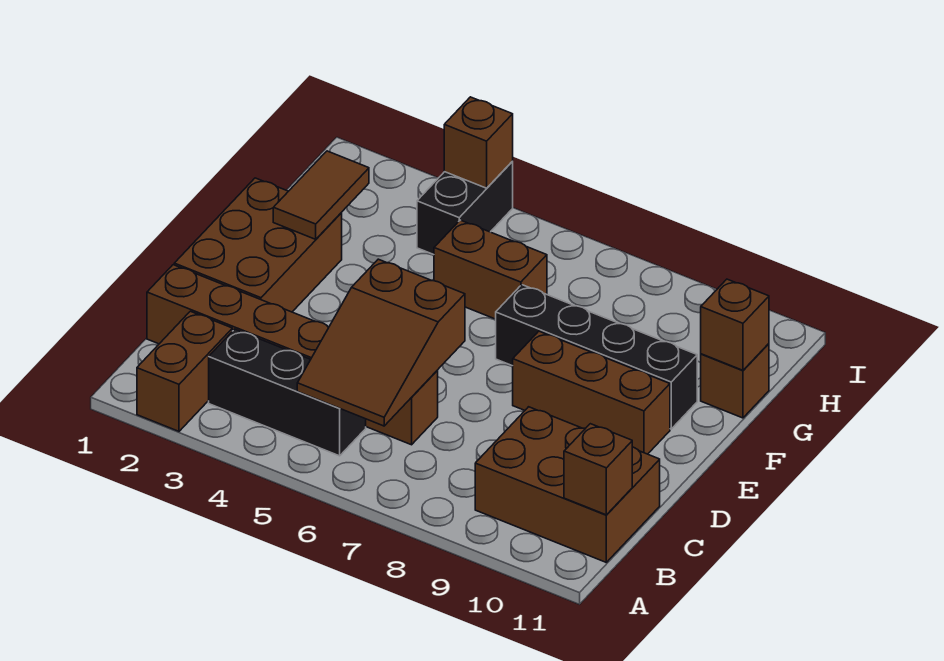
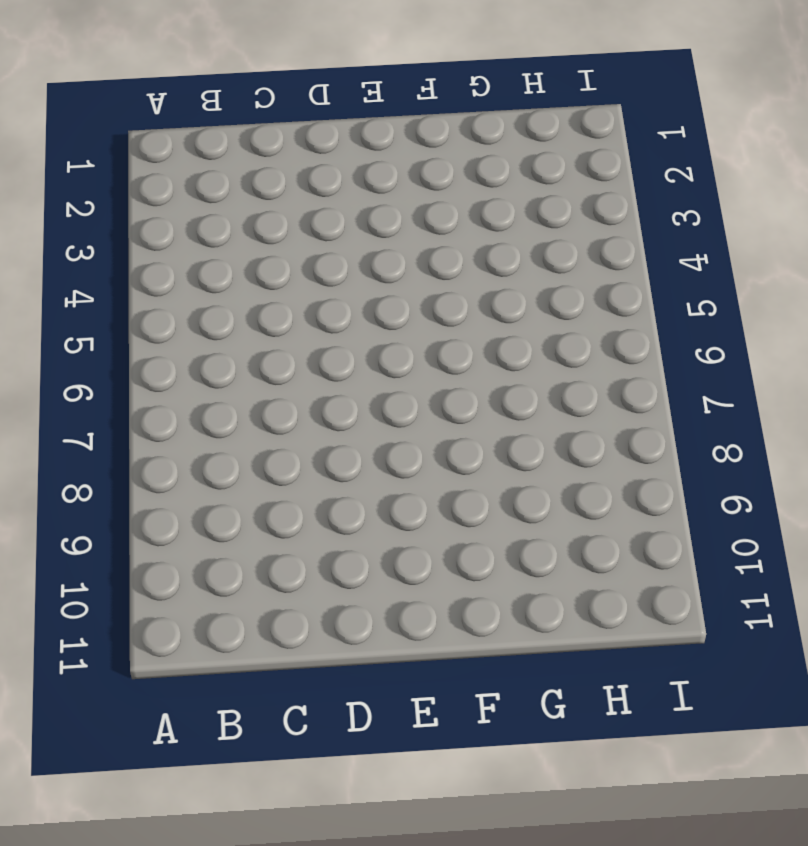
none -> brown 1x2 brick [137,311,232,431]
none -> black 1x3 brick [209,329,366,456]
none -> brown 2x3 brick [475,407,660,562]

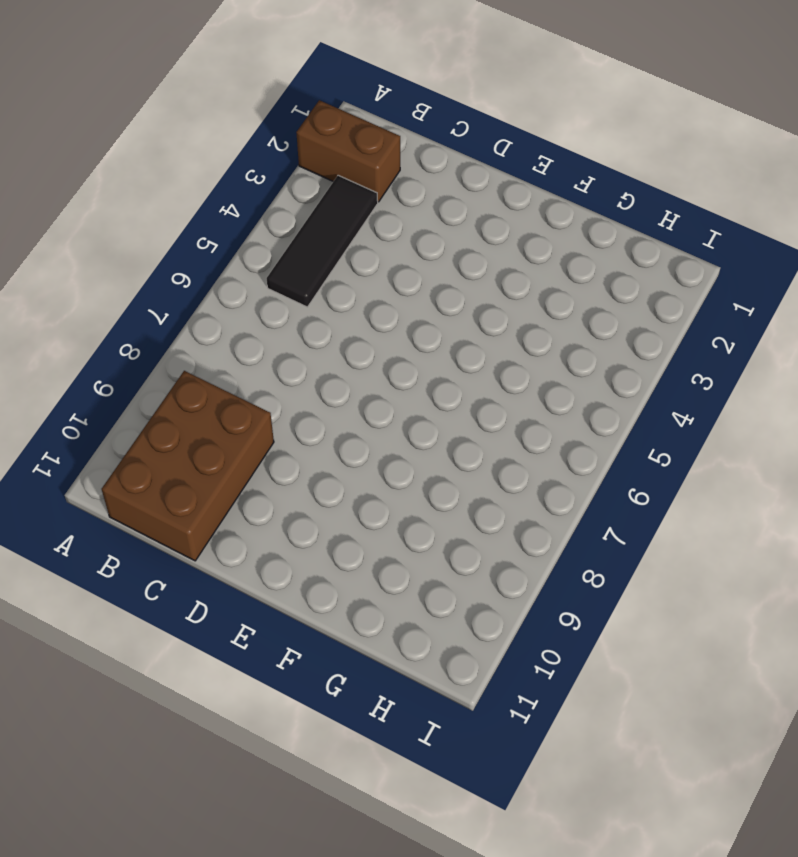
black 1x3 tile [267,175,378,307] -> black 1x3 brick [209,329,366,456]
none -> brown 1x6 brick [147,265,438,445]
none -> brown 2x3 brick [174,178,342,312]
none -> brown 1x3 brick [513,331,670,454]

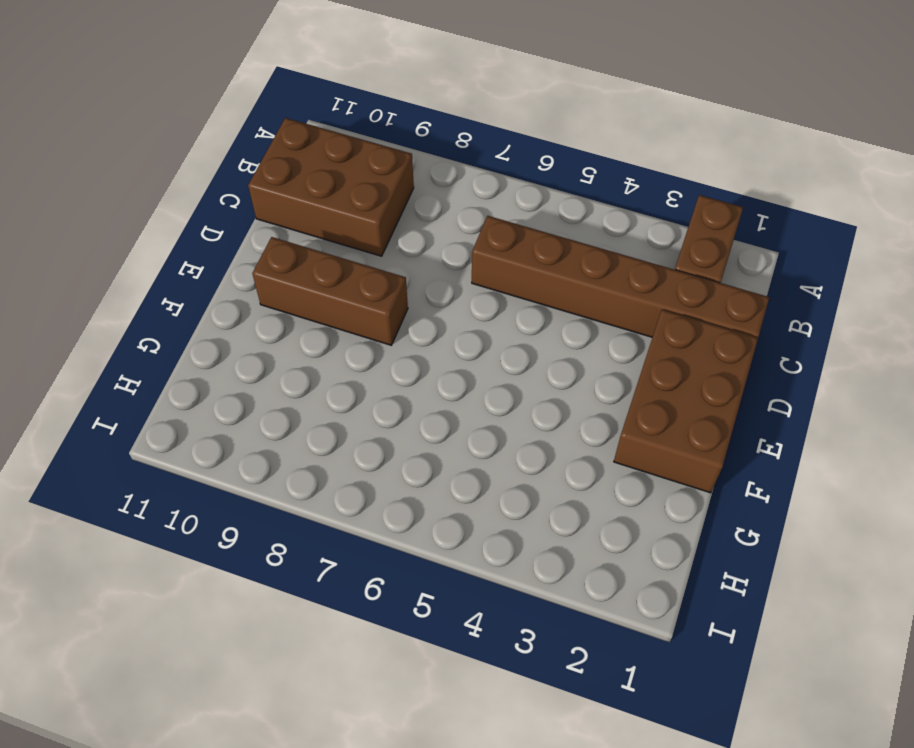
none -> black 1x3 brick [209,329,366,456]
none -> black 1x4 brick [496,285,697,429]
none -> brown 1x2 brick [434,220,547,319]

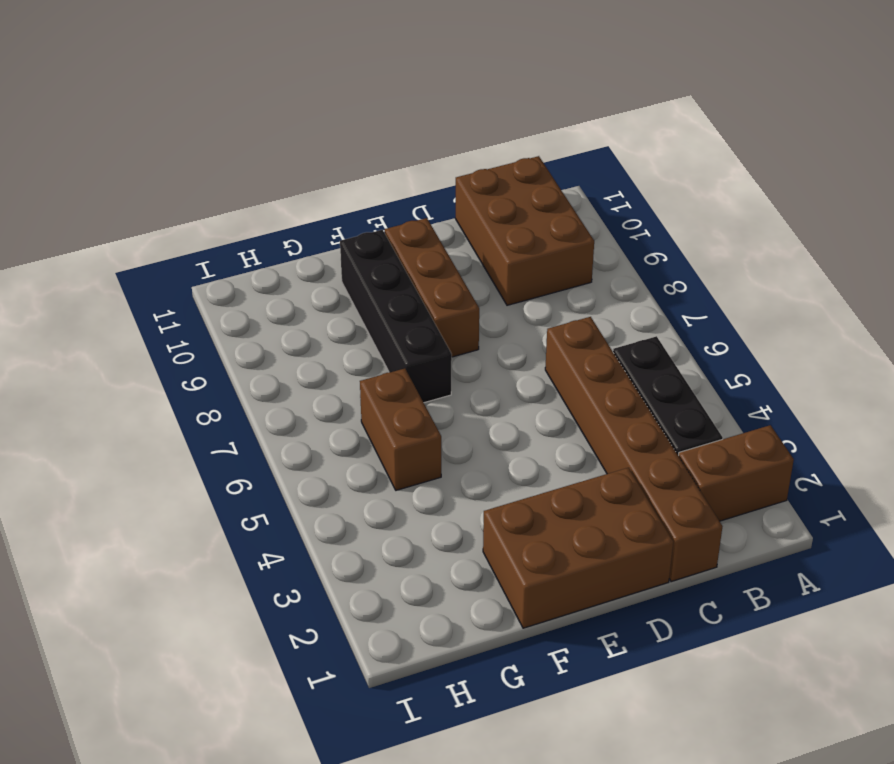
none -> brown 1x1 brick [701,344,769,418]
none -> black 1x2 brick [417,162,513,255]
none -> brown 2x3 slope [297,259,465,426]

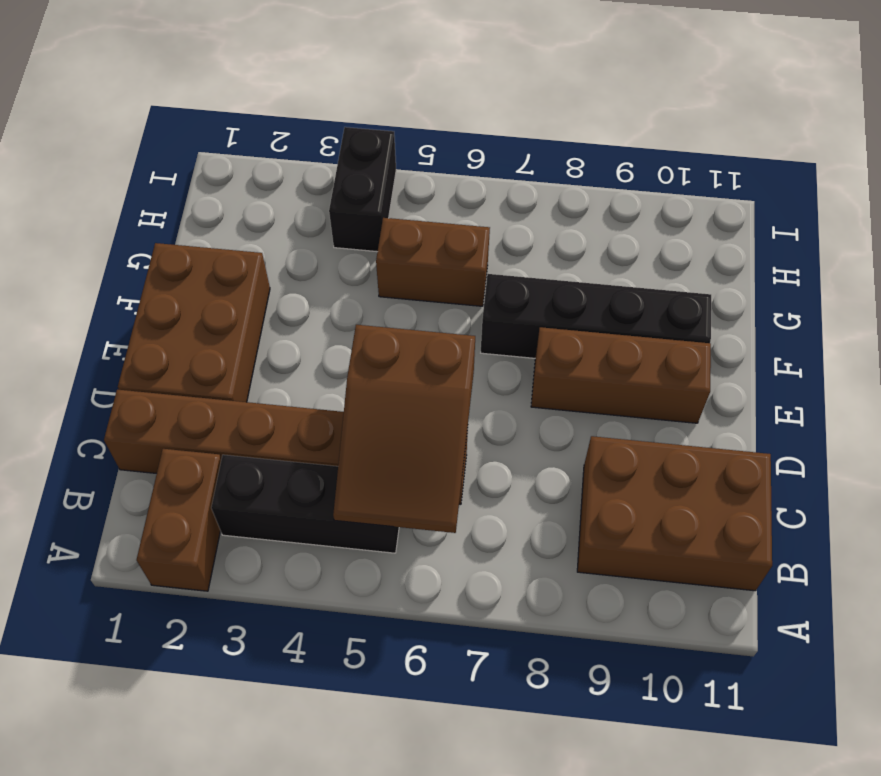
none -> brown 1x1 brick [701,344,769,418]
none -> brown 1x1 brick [564,424,632,515]
none -> brown 1x2 tile [273,151,369,239]

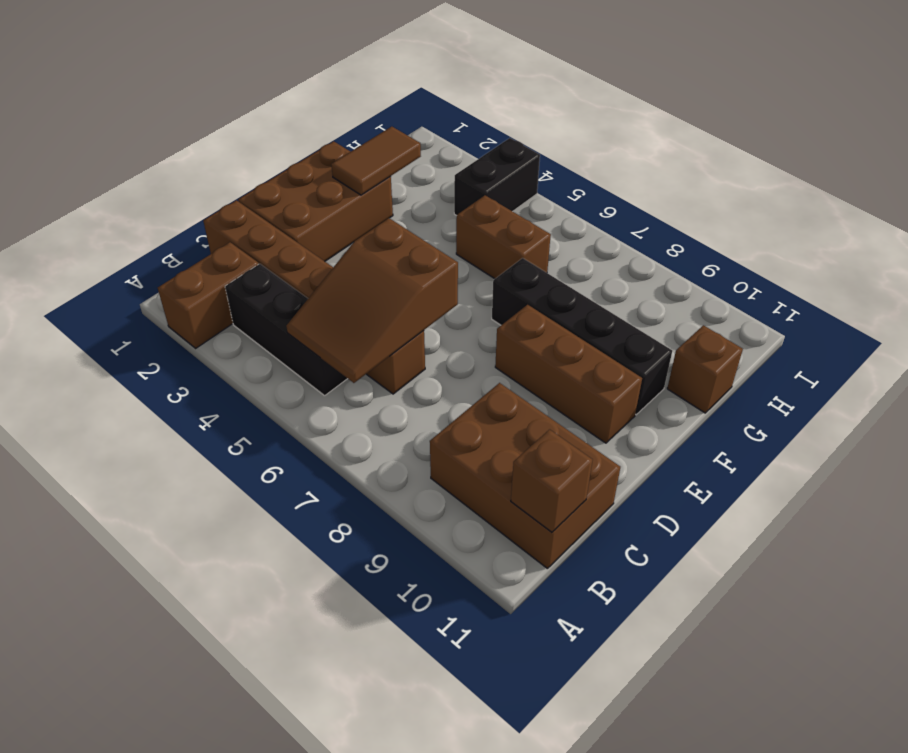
none -> brown 1x1 brick [701,279,769,370]
none -> brown 1x1 brick [444,97,513,188]

